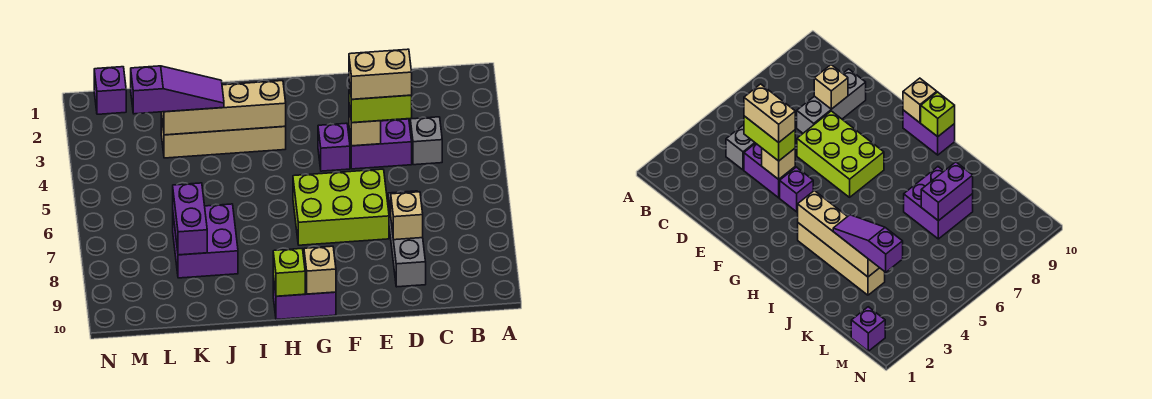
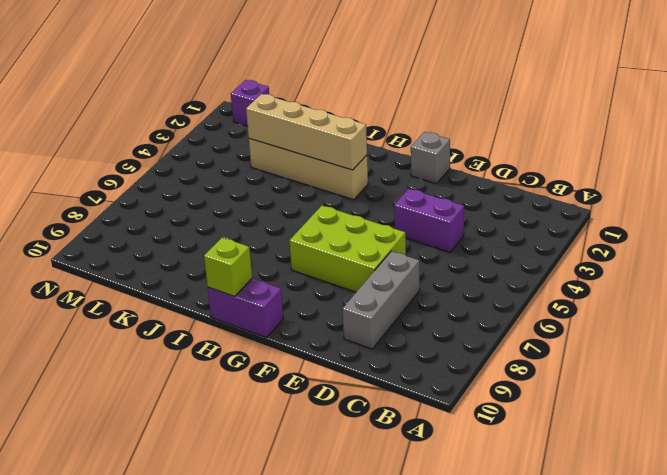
grey 1x1 brick [411,132,450,184] -> grey 1x1 brick moved to [410,117,442,165]
none -> purple 1x1 brick [318,123,350,171]
none -> purple 2x2 brick [173,204,238,278]
none -> tan 1x1 brick [391,192,423,240]

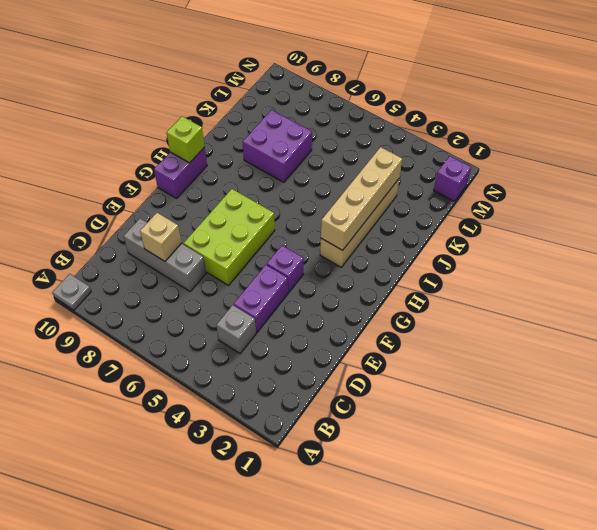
grey 1x1 plate [52,274,91,310] -> none
none -> tan 1x1 brick [349,106,381,146]
none -> tan 1x1 brick [304,246,336,294]
none -> purple 1x2 brick [173,183,207,255]

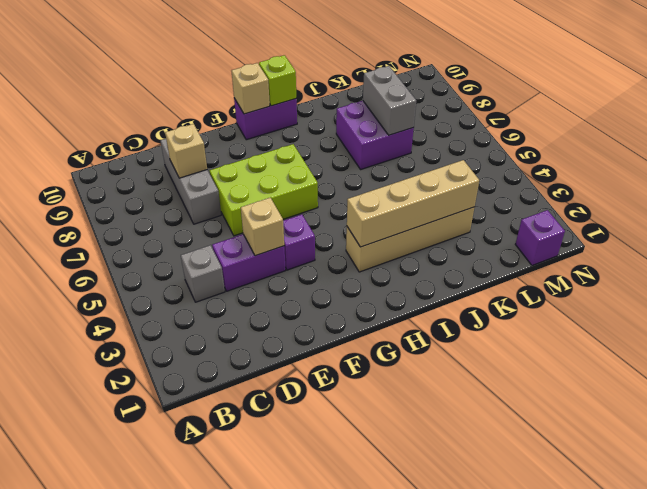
grey 1x2 brick [363,66,416,135] -> purple 1x2 brick [173,183,207,255]
none -> lime 1x2 brick [349,83,412,123]
none -> purple 1x3 slope [131,66,224,114]
none -> tan 1x2 brick [349,49,412,99]

